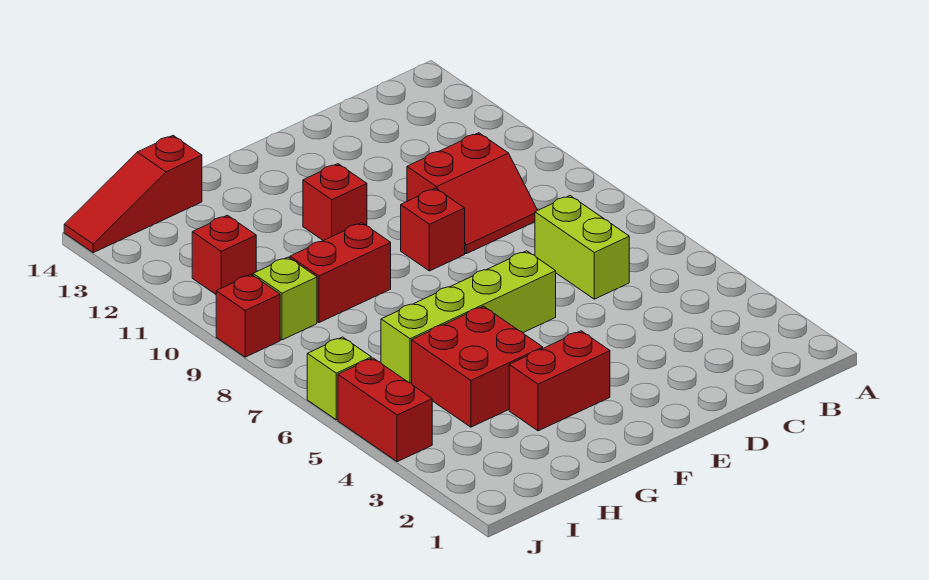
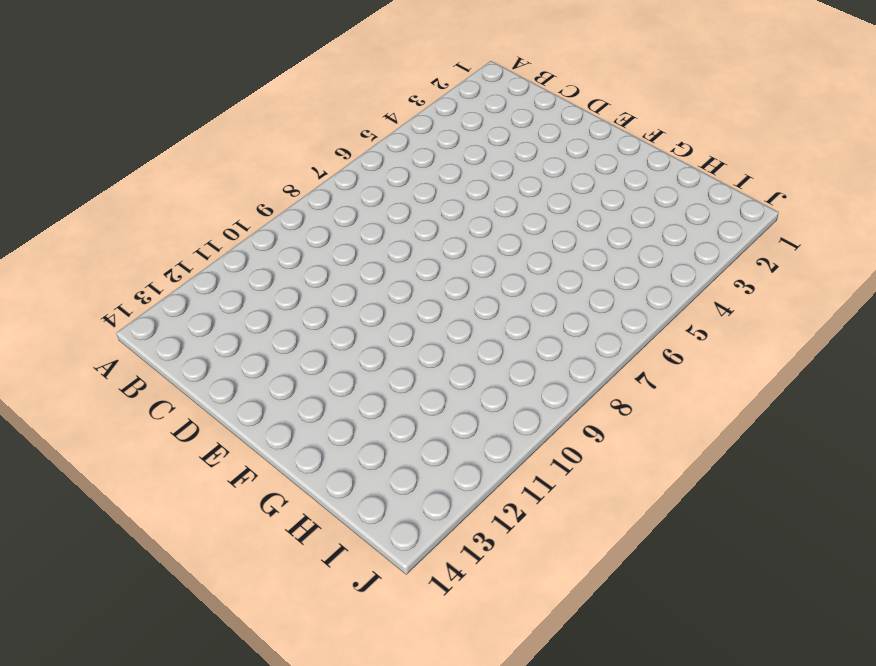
none -> lime 1x2 brick [535,196,629,299]
none -> red 2x2 slope [407,133,538,254]
none -> lime 1x4 brick [381,251,556,384]

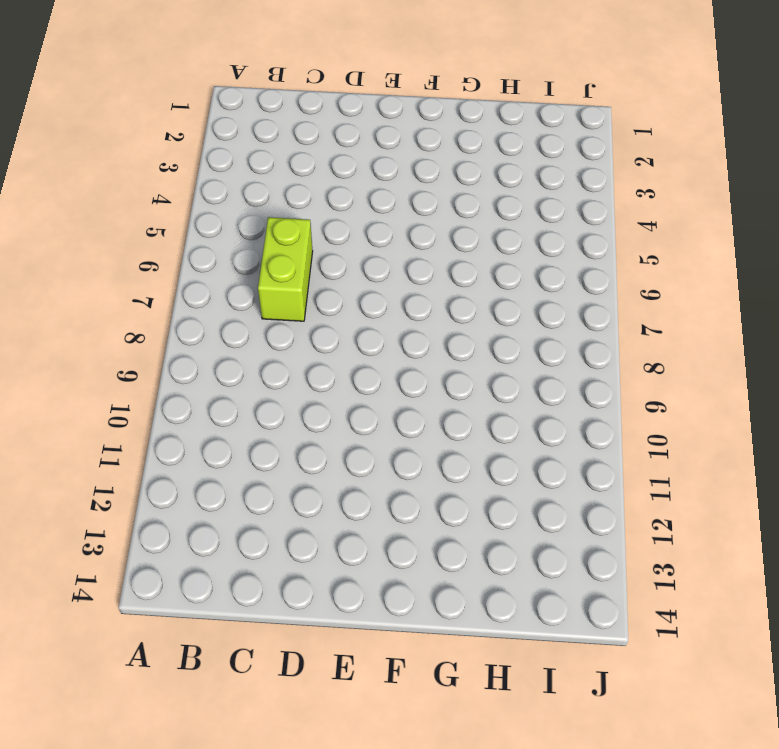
none -> red 2x2 slope [407,133,538,254]
none -> lime 1x4 brick [381,251,556,384]
none -> red 1x1 brick [401,188,465,271]

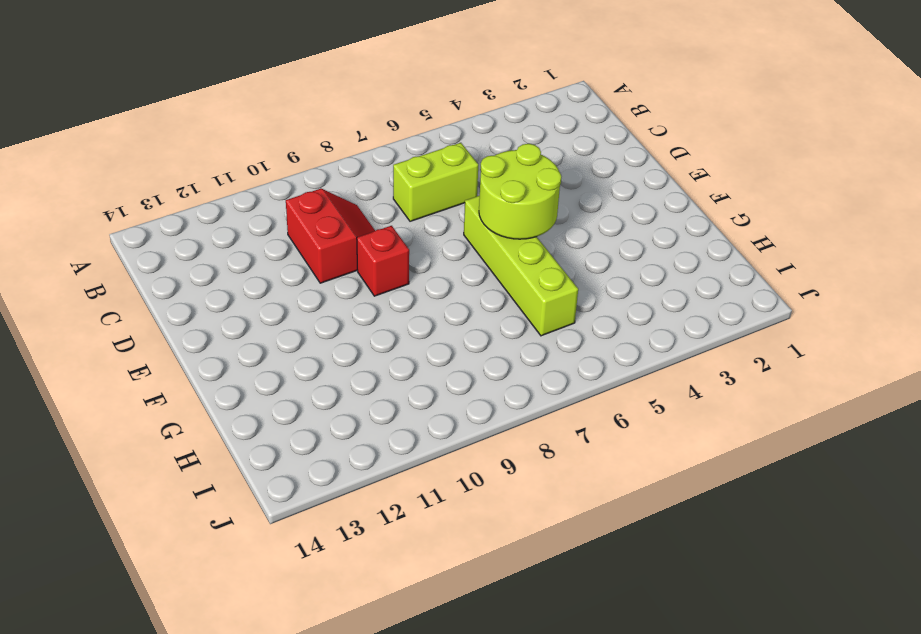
lime 2x2 round brick [479,144,561,239] -> none
none -> red 1x2 brick [509,331,610,431]
none -> red 1x1 brick [303,164,367,241]
none -> red 2x2 brick [412,306,543,427]

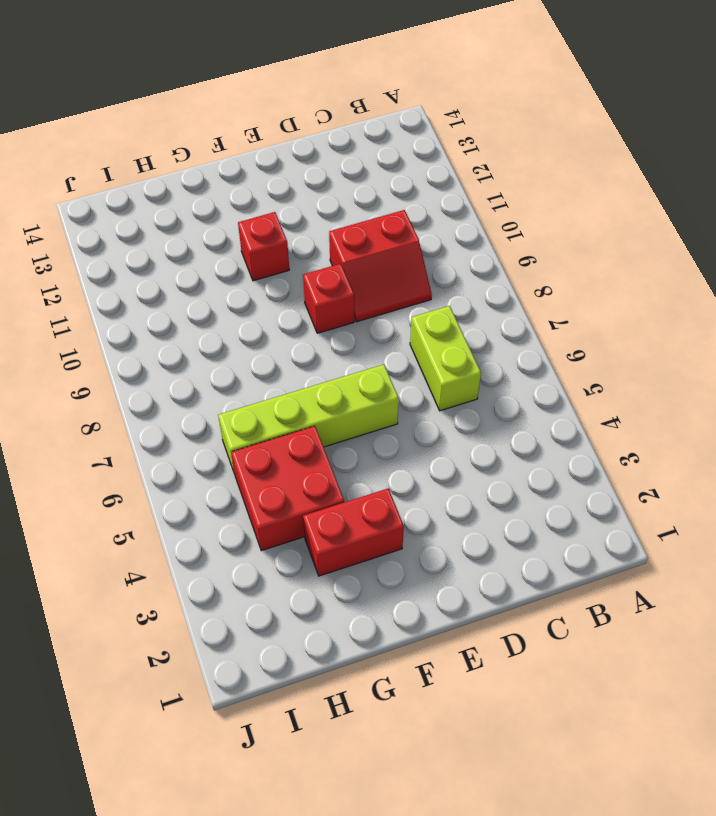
none -> red 1x2 brick [290,223,391,323]
none -> red 1x3 slope [64,136,202,253]
none -> lime 1x1 brick [253,257,317,340]

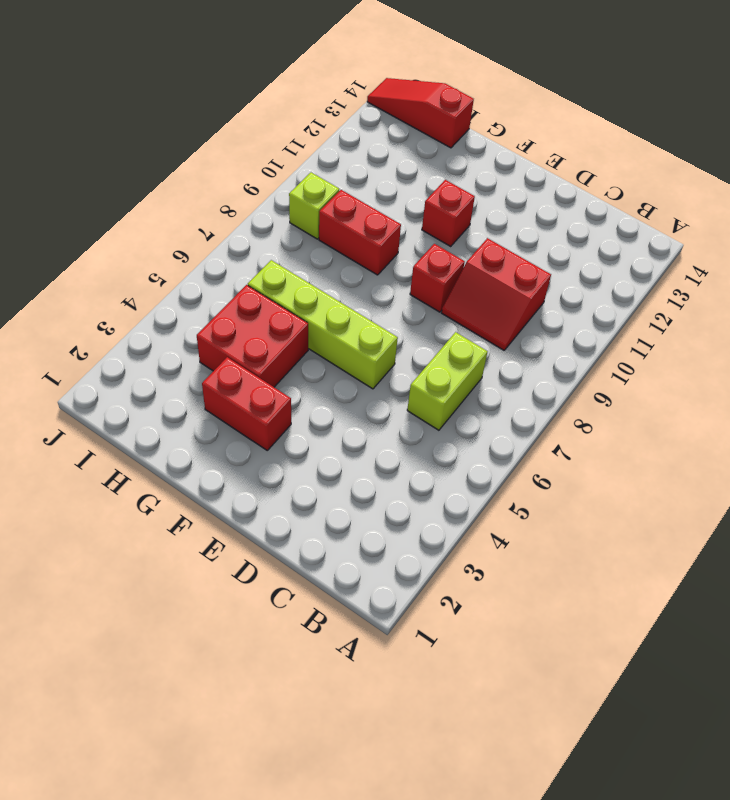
none -> red 1x1 brick [192,215,256,294]
none -> red 1x2 brick [338,358,432,462]
none -> lime 1x1 brick [307,337,371,420]

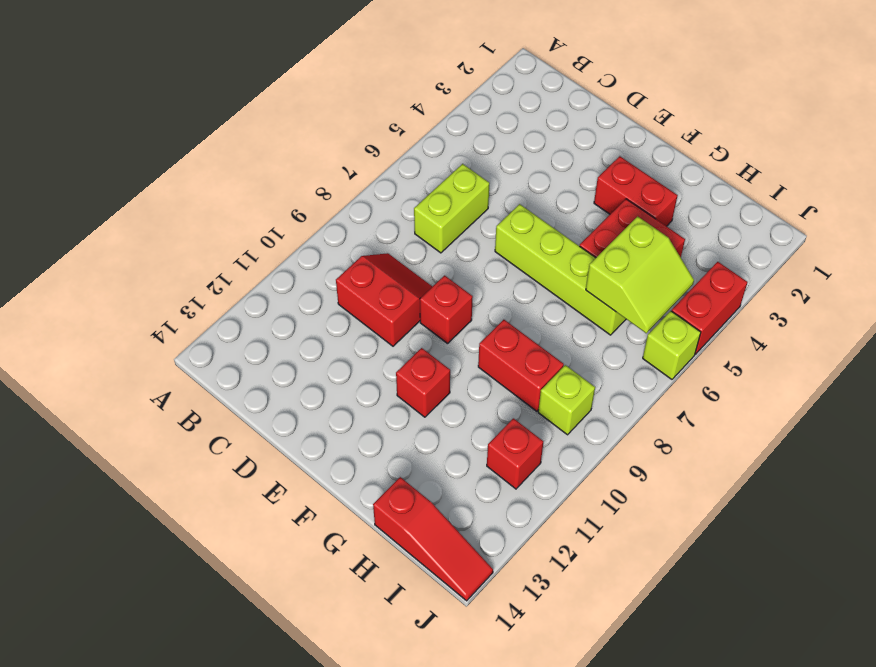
lime 2x2 slope [586,216,694,333] -> none
none -> red 1x1 brick [216,274,280,357]

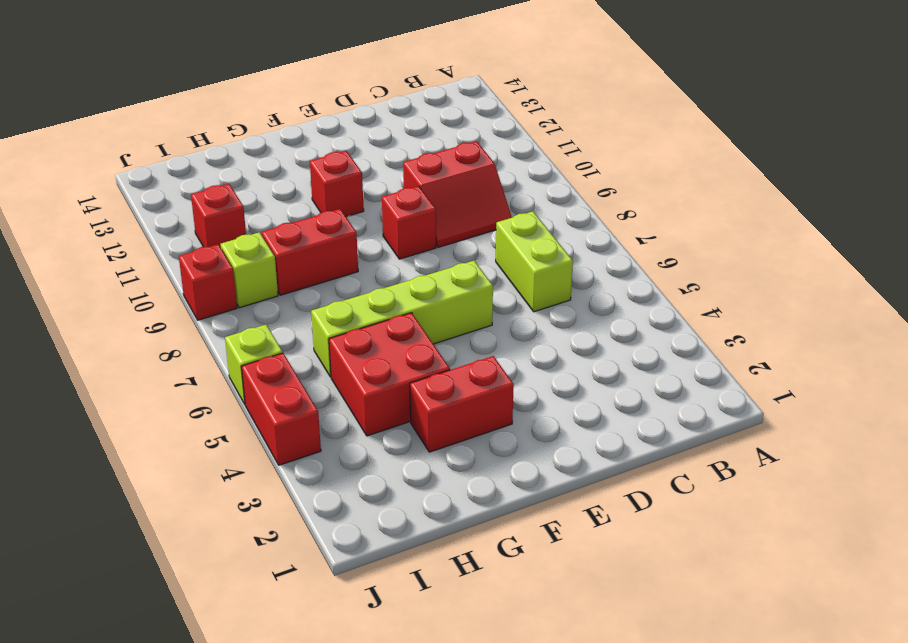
none -> red 1x3 slope [64,136,202,253]

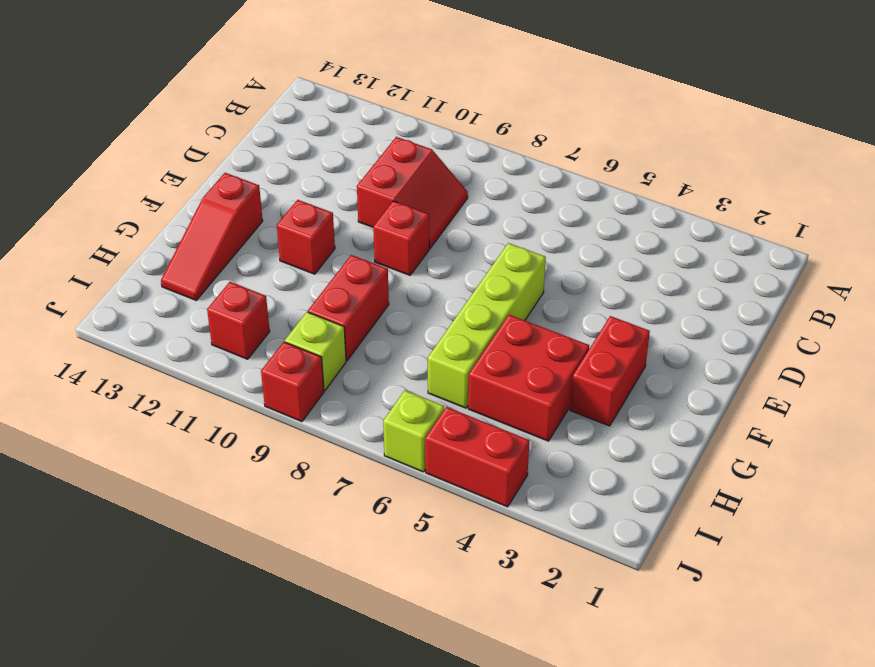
red 1x3 slope [161,173,263,300] -> red 1x3 slope moved to [64,136,202,253]
none -> lime 1x2 brick [535,196,629,299]

